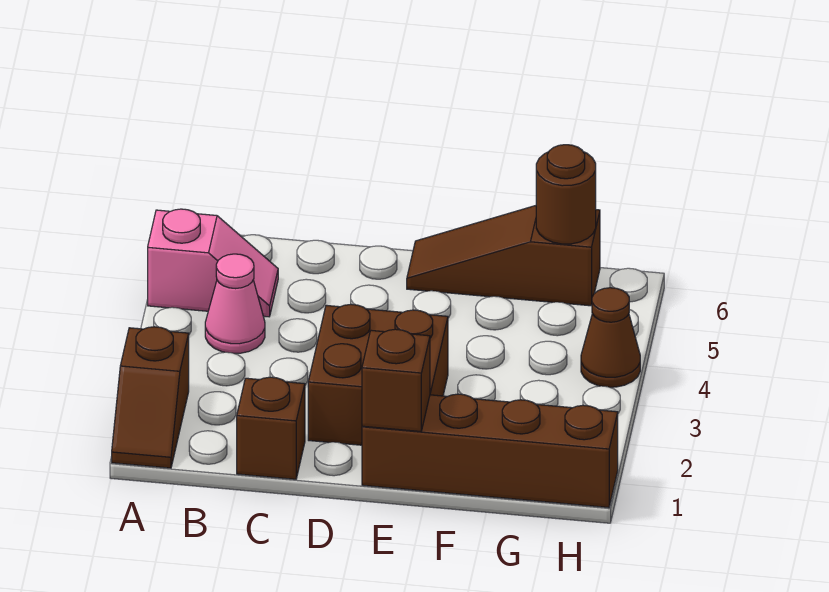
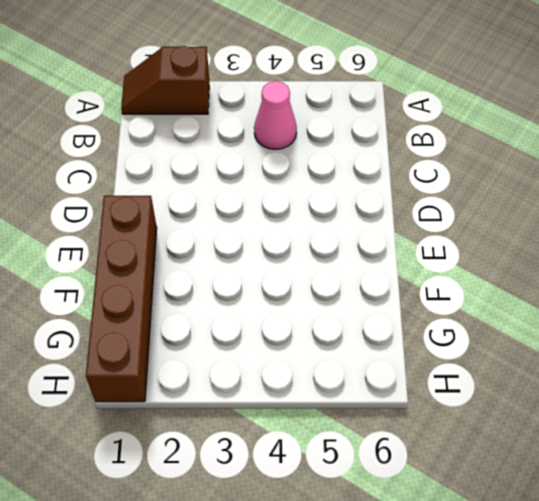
none -> pink 1x2 slope [148,209,278,317]
none -> brown 1x1 brick [237,377,305,479]

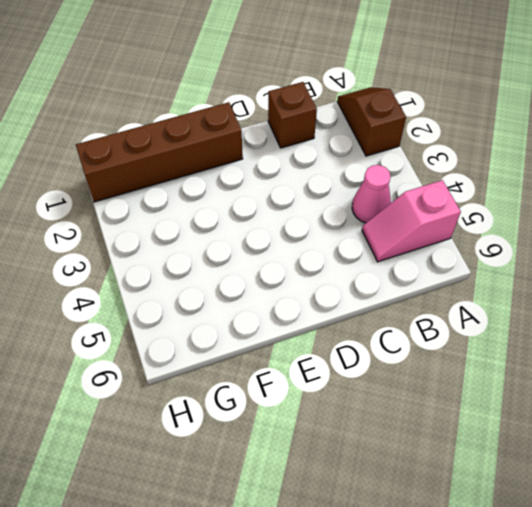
none -> brown 2x2 brick [308,304,448,445]
none -> brown 1x3 slope [407,206,600,306]

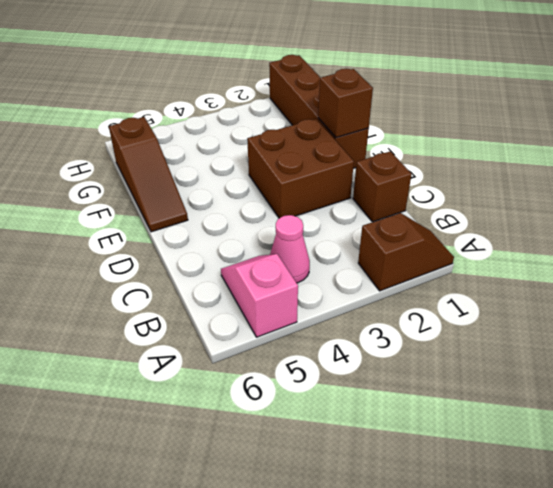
none -> brown 1x1 cone [581,288,640,387]
none -> brown 1x1 round brick [536,145,596,244]

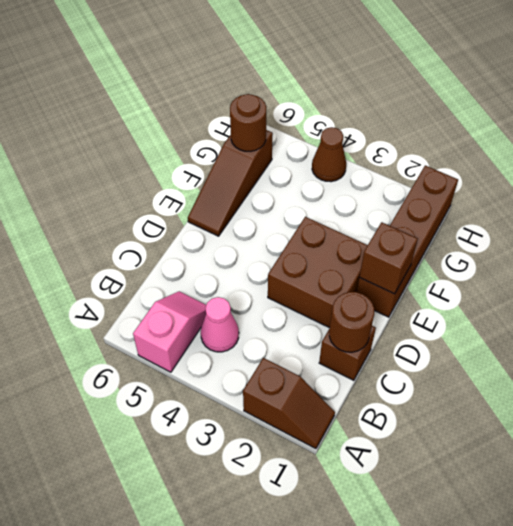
brown 1x1 round brick [329,292,374,352] -> none

